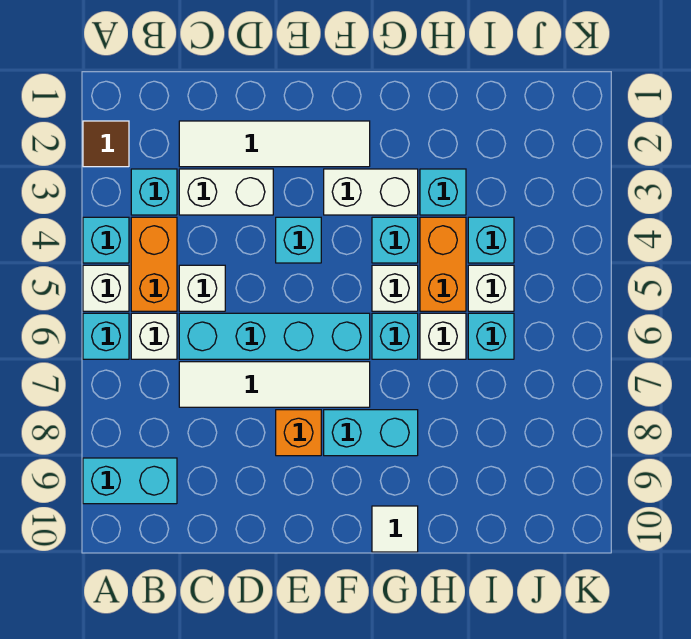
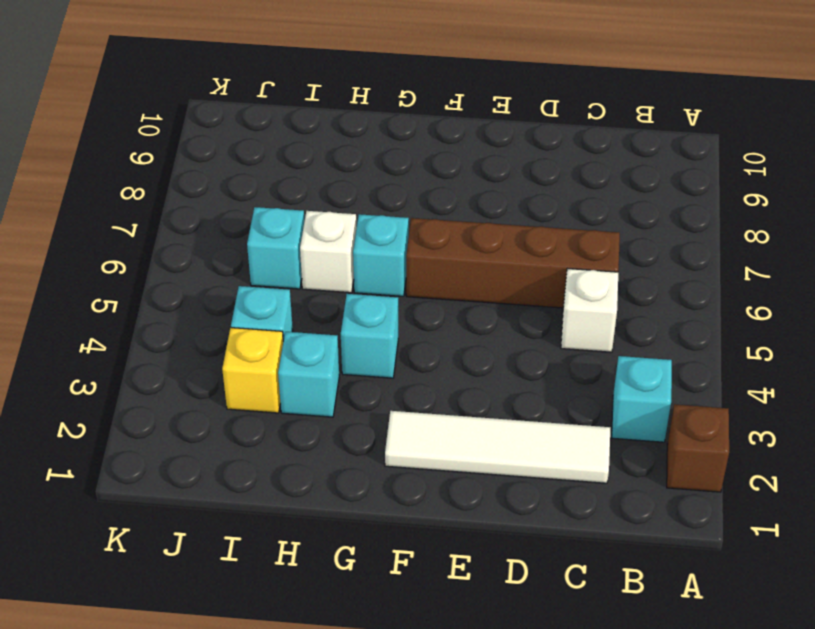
brown 1x1 brick [667,404,729,492] -> brown 1x1 tile [83,121,129,167]
brown 1x4 brick [406,218,620,308] -> cyan 1x4 brick [179,313,370,359]
yellow 1x1 brick [222,328,283,413] -> none
none -> cyan 1x1 brick [83,217,129,263]
none -> white 1x1 brick [83,265,129,311]
none -> cyan 1x1 brick [83,313,129,359]

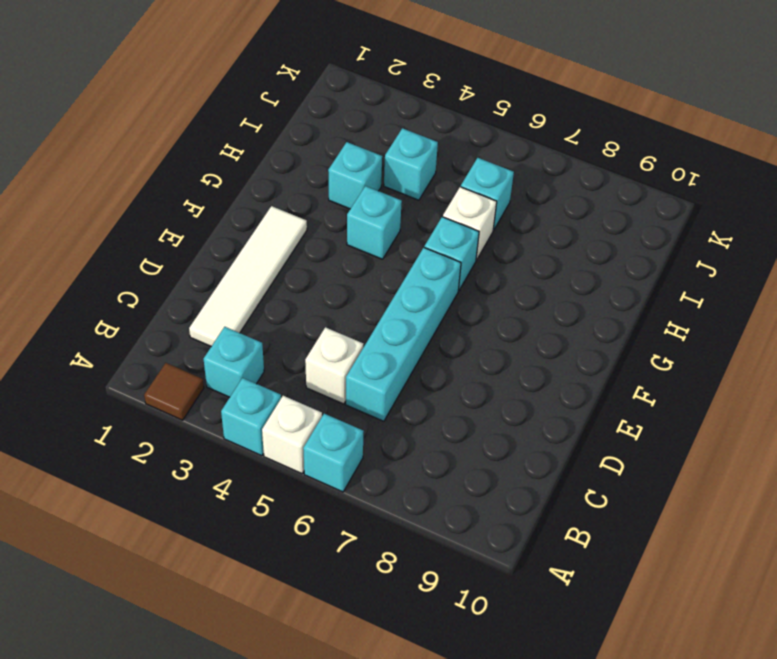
none -> cyan 1x2 brick [83,458,177,504]
none -> orange 1x2 brick [131,217,177,311]
none -> white 1x1 brick [131,313,177,359]

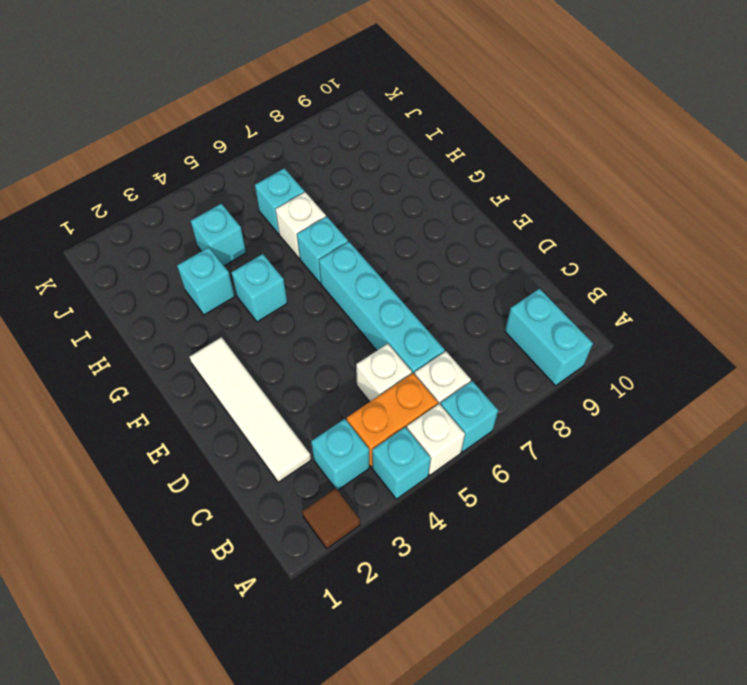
none -> white 1x2 brick [179,169,273,215]
none -> white 1x4 tile [179,362,370,407]
none -> cyan 1x1 brick [276,217,321,263]

